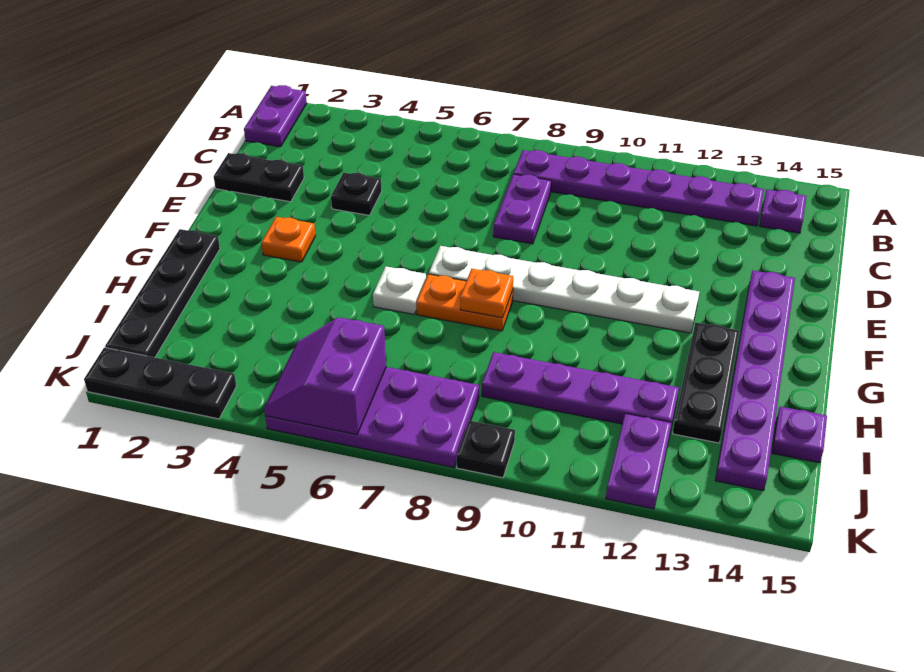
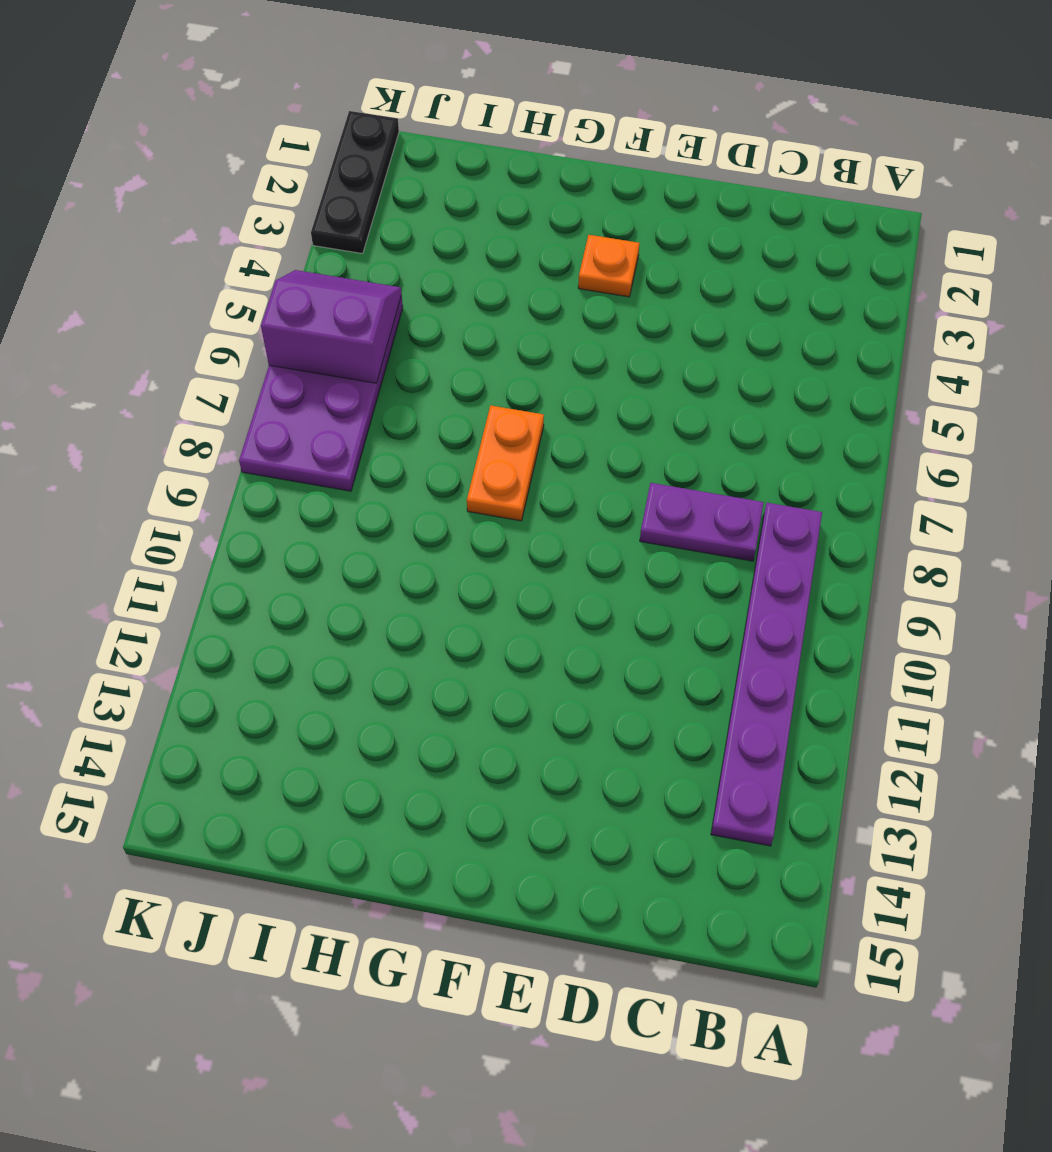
none -> purple 1x2 plate [244,85,307,147]
none -> purple 1x1 plate [760,189,806,233]
none -> black 1x2 plate [214,153,304,202]

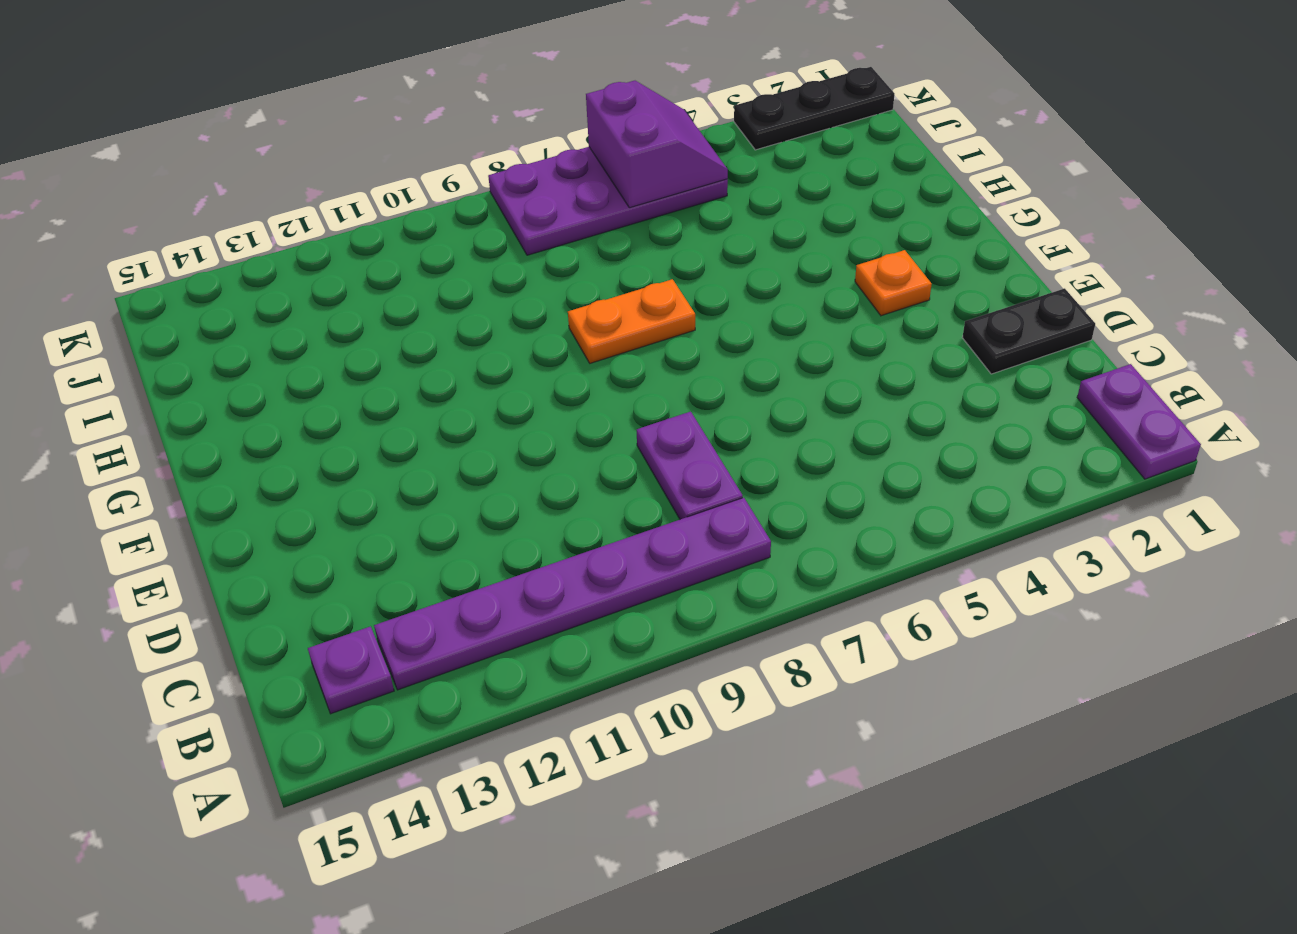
none -> black 1x1 plate [331,173,382,215]
none -> purple 1x6 plate [715,270,795,491]
none -> white 1x6 plate [429,246,699,333]

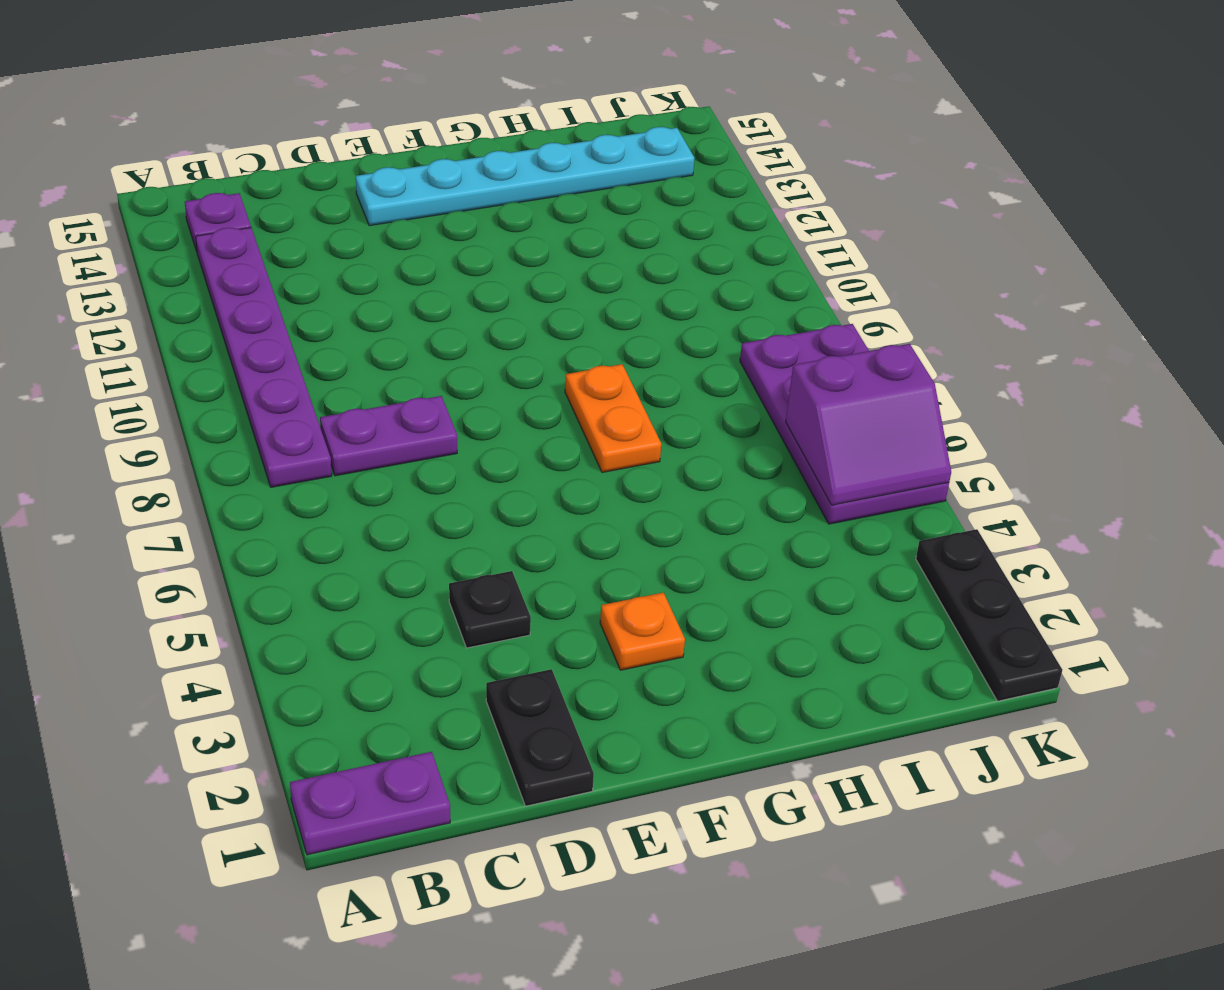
cyan 1x6 plate [356,127,694,226] -> purple 1x6 plate [715,270,795,491]
none -> white 1x6 plate [429,246,699,333]
none -> black 1x4 plate [105,229,220,357]
none -> white 1x1 plate [373,266,426,314]

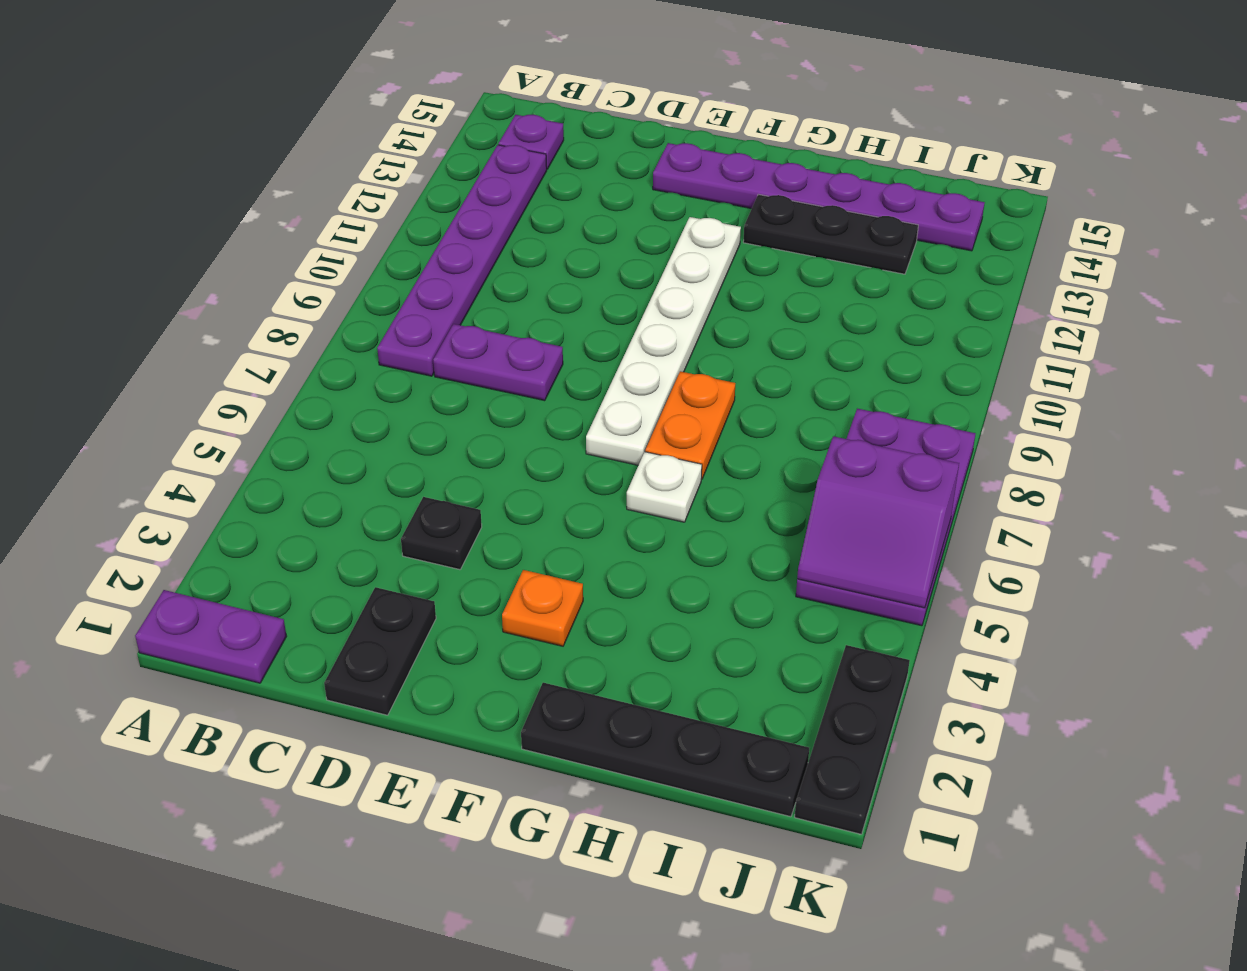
none -> purple 1x4 plate [482,352,679,427]
none -> purple 1x1 plate [772,407,827,463]
none -> purple 1x2 plate [606,413,672,509]

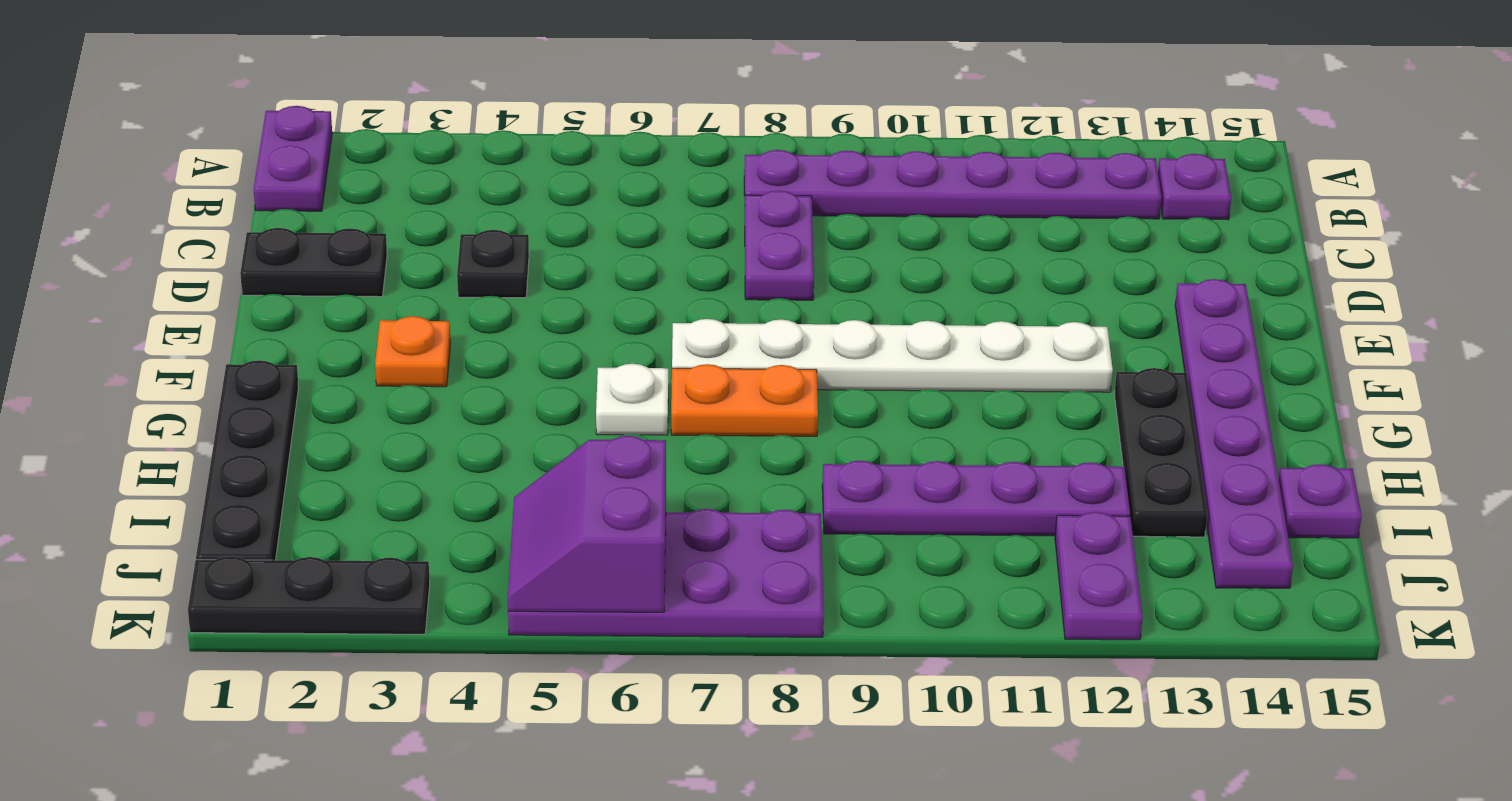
none -> black 1x1 plate [457,421,515,478]
none -> orange 1x1 plate [460,269,513,318]

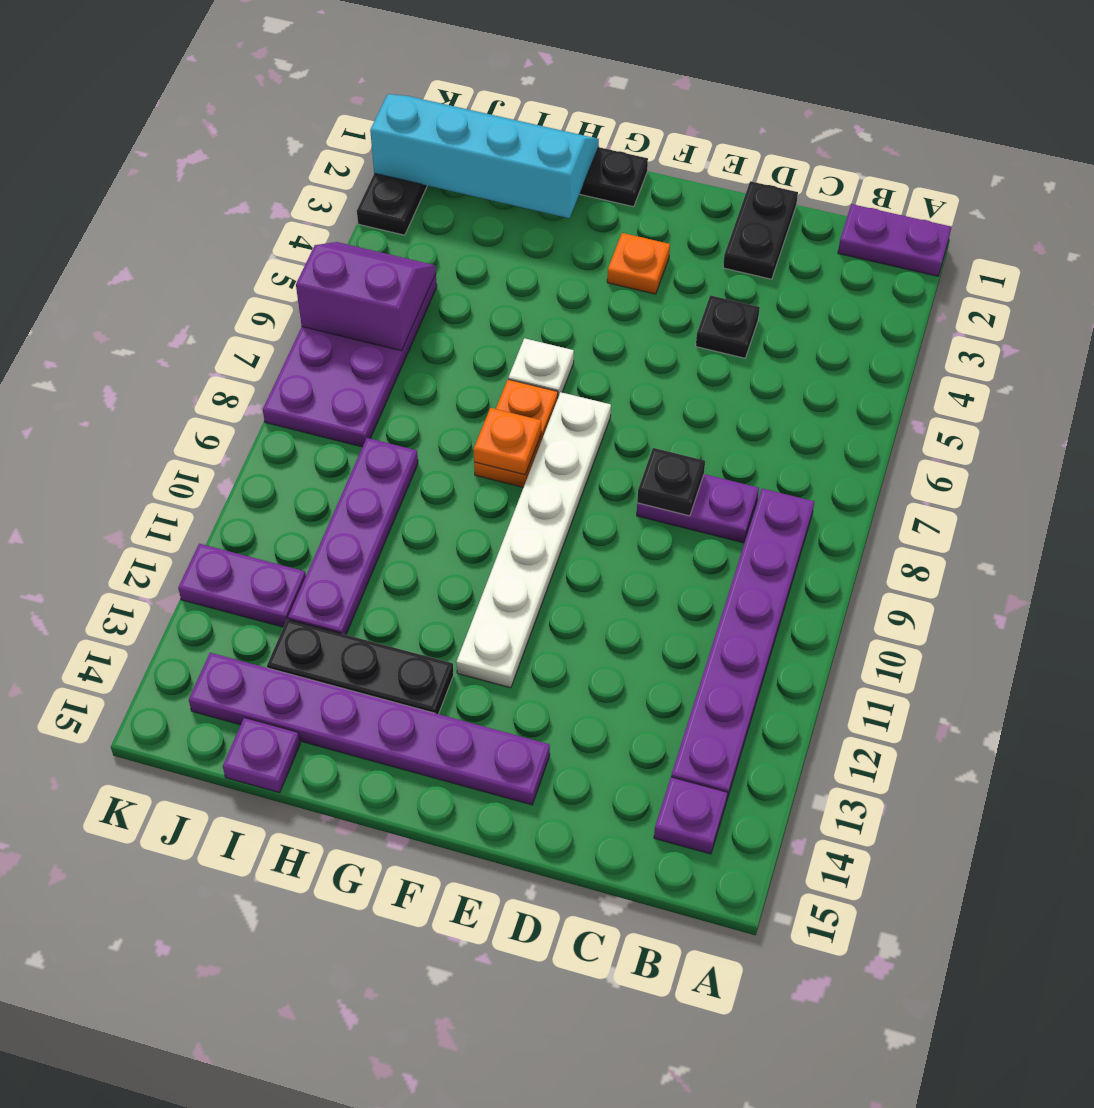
black 1x1 plate [637,448,705,516] -> black 1x1 plate moved to [457,421,515,478]
cyan 2x4 slope [370,94,599,218] -> none

